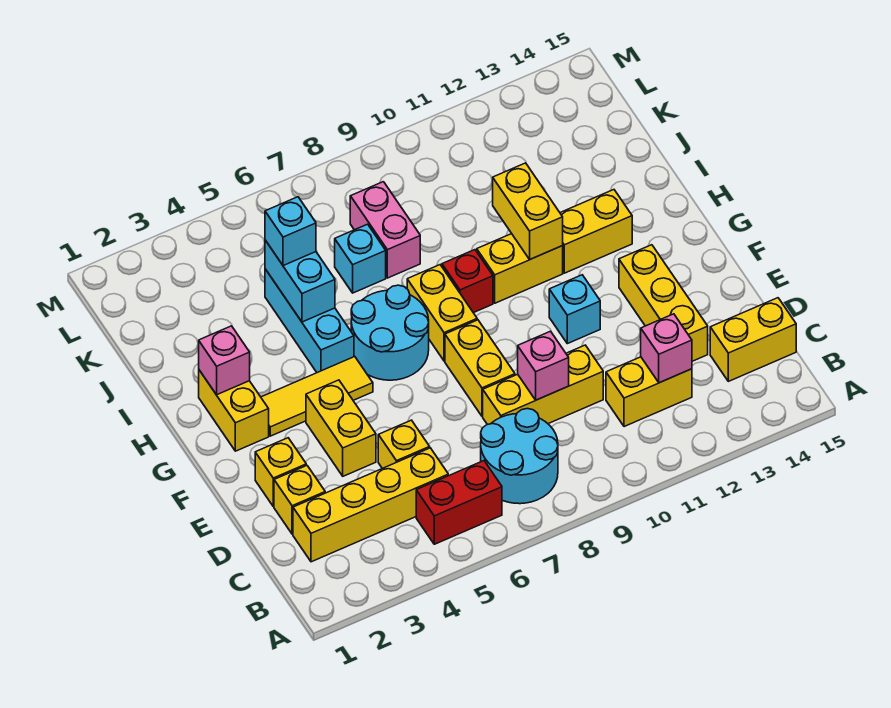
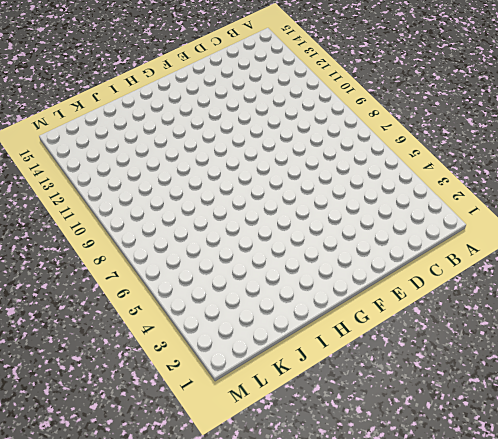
none -> red 1x2 brick [416,461,502,544]
none -> cyan 2x2 round brick [481,409,558,504]
none -> yellow 1x4 brick [293,448,448,562]

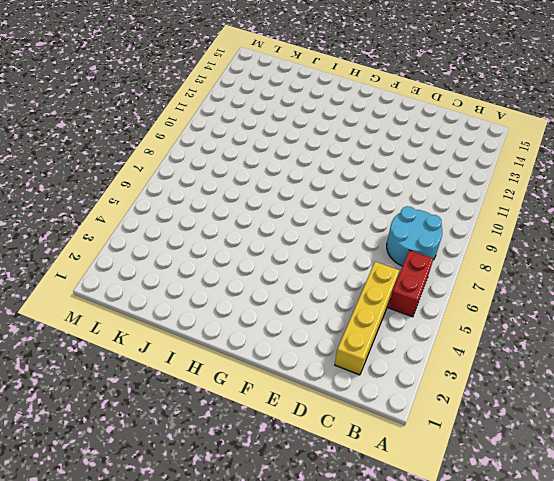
none -> yellow 1x2 brick [606,357,692,427]
none -> yellow 1x2 brick [710,298,796,381]
none -> yellow 1x1 brick [274,465,325,534]

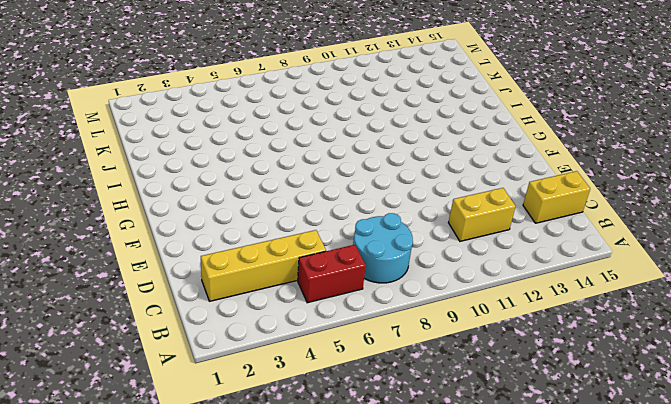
none -> yellow 1x1 brick [274,465,325,534]
none -> yellow 1x1 brick [378,420,430,469]
none -> yellow 1x3 brick [483,345,603,425]

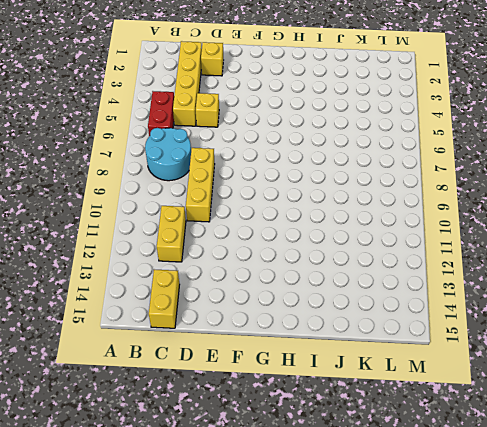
none -> yellow 1x3 brick [619,245,708,361]
none -> yellow 1x1 brick [255,438,306,506]
none -> yellow 1x2 brick [306,380,376,476]

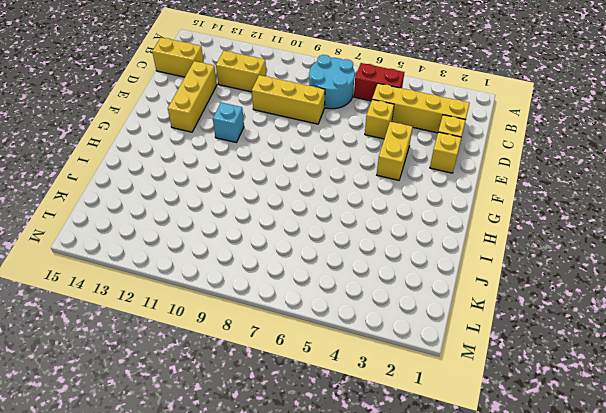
none -> yellow 1x2 brick [445,320,515,416]
none -> yellow 1x2 brick [199,370,269,451]
none -> yellow 1x3 tile [261,357,373,436]

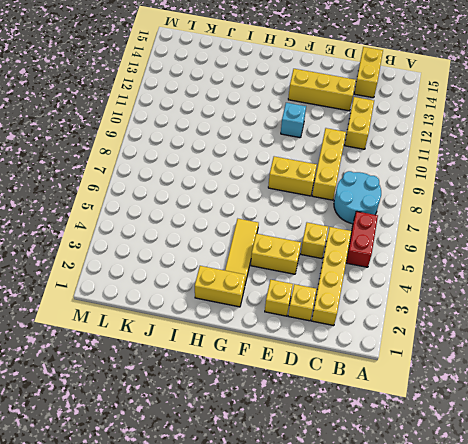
none -> cyan 2x2 round brick [351,285,429,380]
none -> yellow 1x2 brick [407,265,477,361]
none -> cyan 1x3 brick [265,269,354,373]

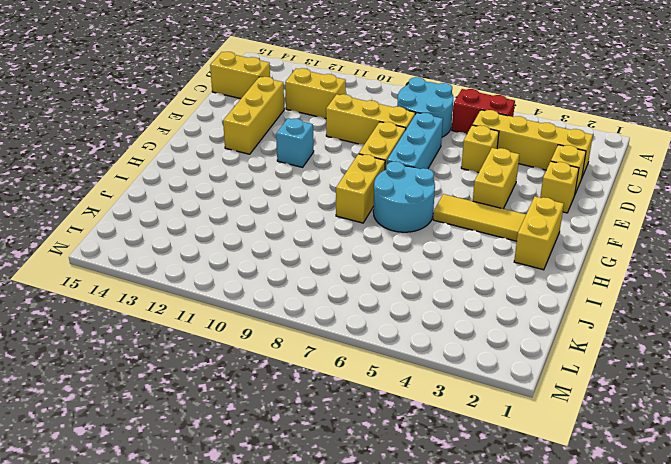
cyan 1x3 brick [387,113,443,169] -> cyan 1x3 brick moved to [265,269,354,373]
none -> red 1x1 brick [442,250,493,313]
none -> yellow 1x2 brick [477,234,563,303]
none -> yellow 1x2 brick [560,190,632,273]

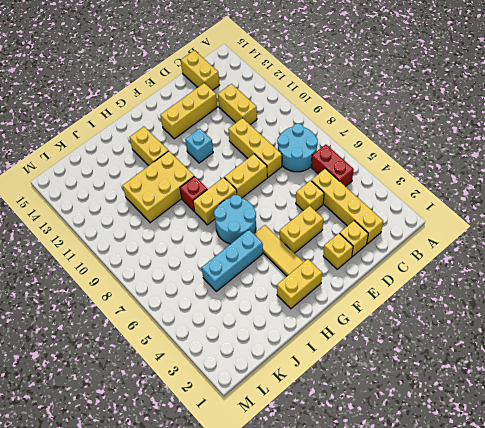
yellow 2x3 brick [122,151,194,223] -> yellow 1x2 brick [477,234,563,303]
none -> cyan 1x1 brick [335,224,386,293]
none -> pink 1x2 brick [350,182,420,278]
none -> pink 1x1 brick [641,314,692,383]

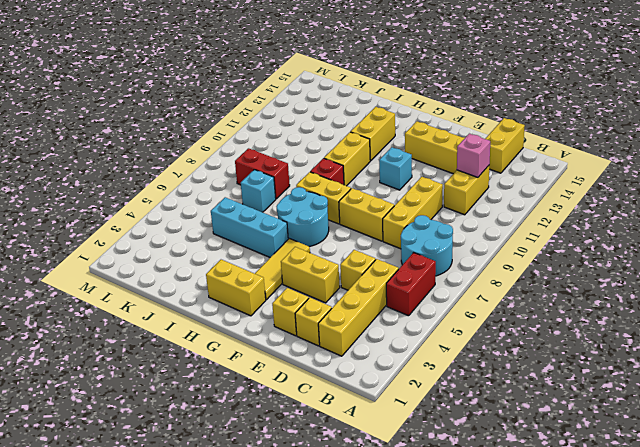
red 1x2 brick [235,148,290,199] -> pink 1x2 brick [350,182,420,278]
none -> pink 1x1 brick [518,331,569,400]
none -> pink 1x1 brick [199,326,250,395]
none -> yellow 1x2 brick [493,163,563,259]

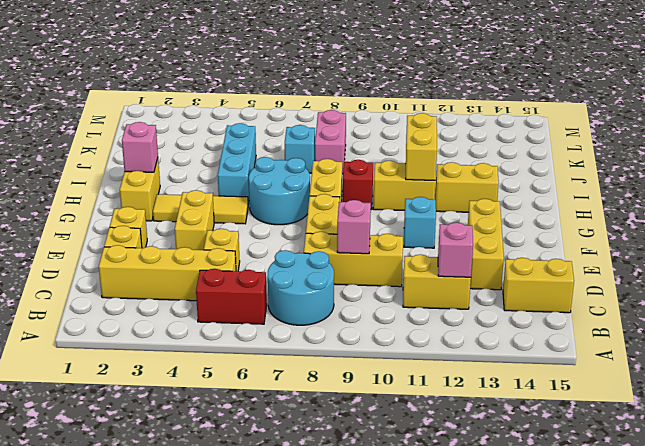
none -> cyan 1x2 brick [265,240,335,322]
none -> cyan 1x1 brick [265,197,316,266]

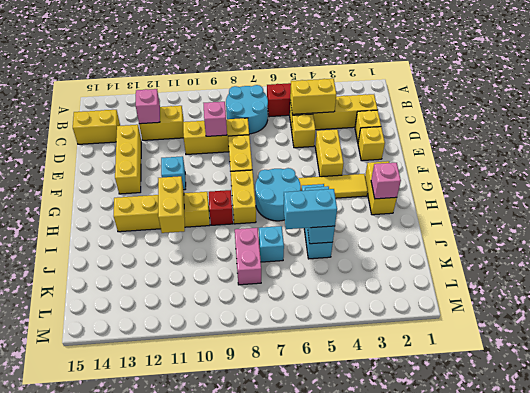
yellow 1x2 brick [290,79,336,114] -> none
cyan 1x2 brick [284,189,337,229] -> cyan 1x1 brick [265,197,316,266]

